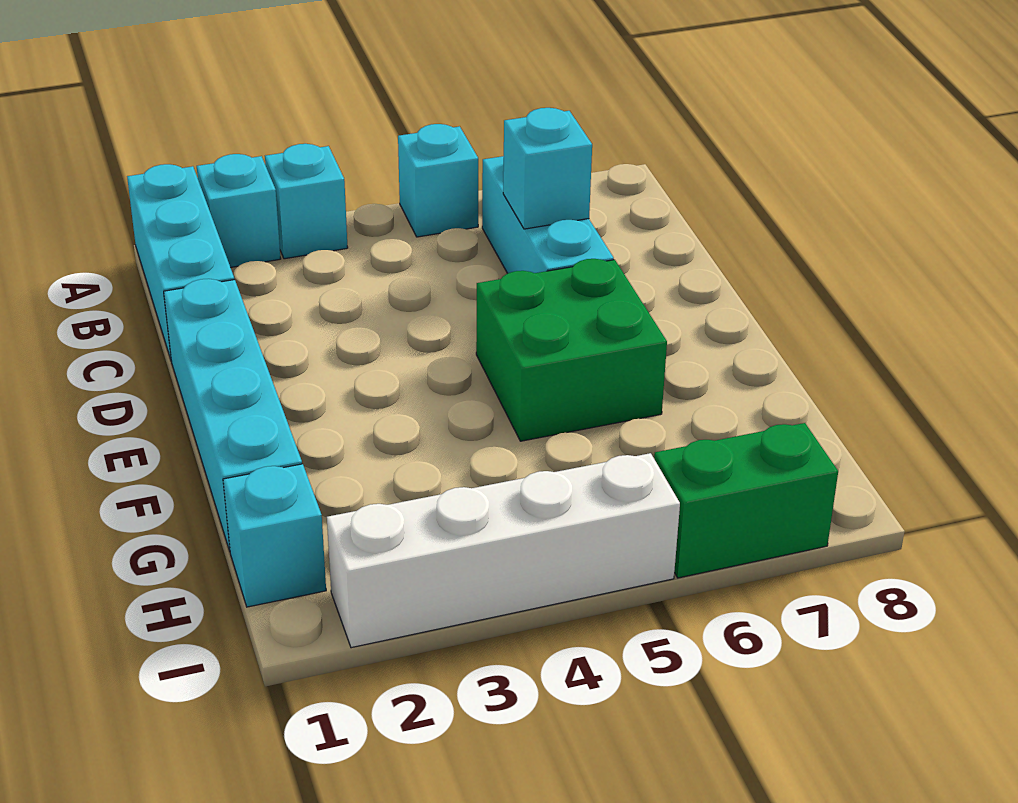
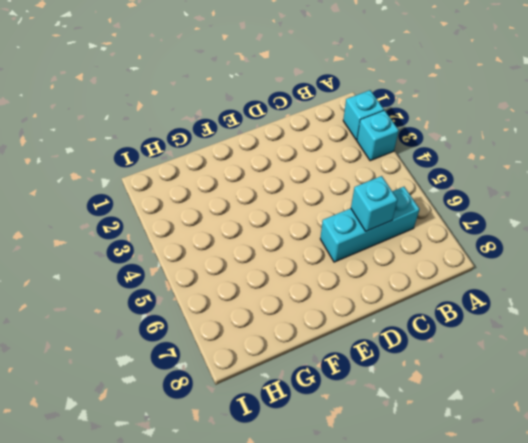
none -> cyan 1x3 brick [127,164,234,359]
none -> cyan 1x1 brick [398,124,478,237]

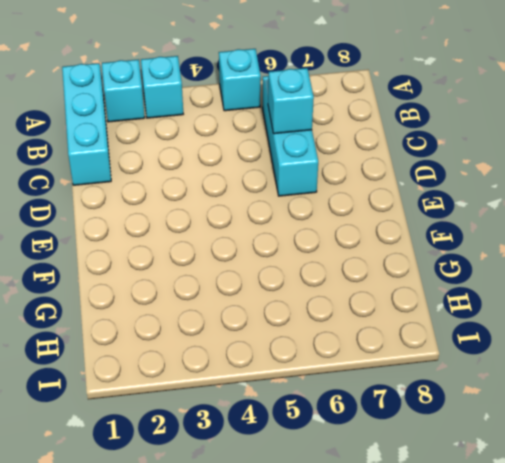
none -> cyan 1x4 brick [164,279,302,551]
none -> green 2x2 brick [476,259,667,441]

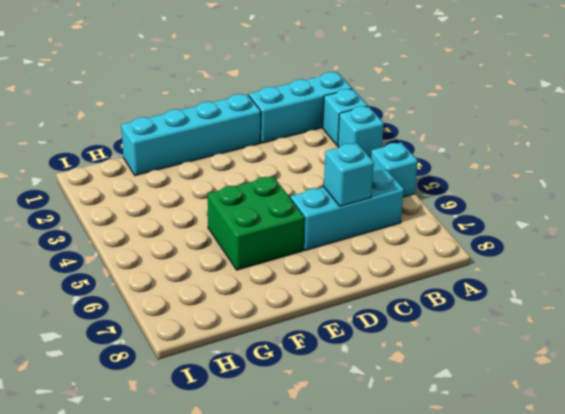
none -> cyan 1x1 brick [223,464,326,607]
none -> white 1x4 brick [327,453,680,648]

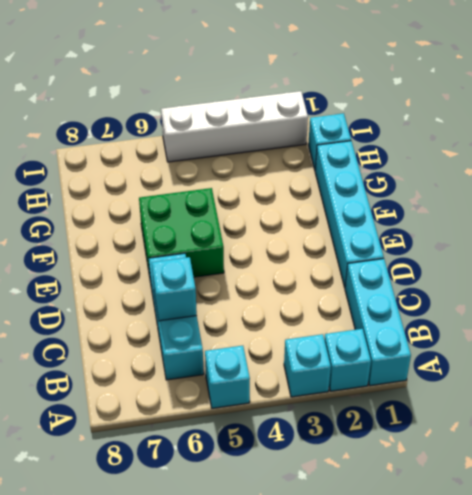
none -> green 1x2 brick [654,423,838,578]

